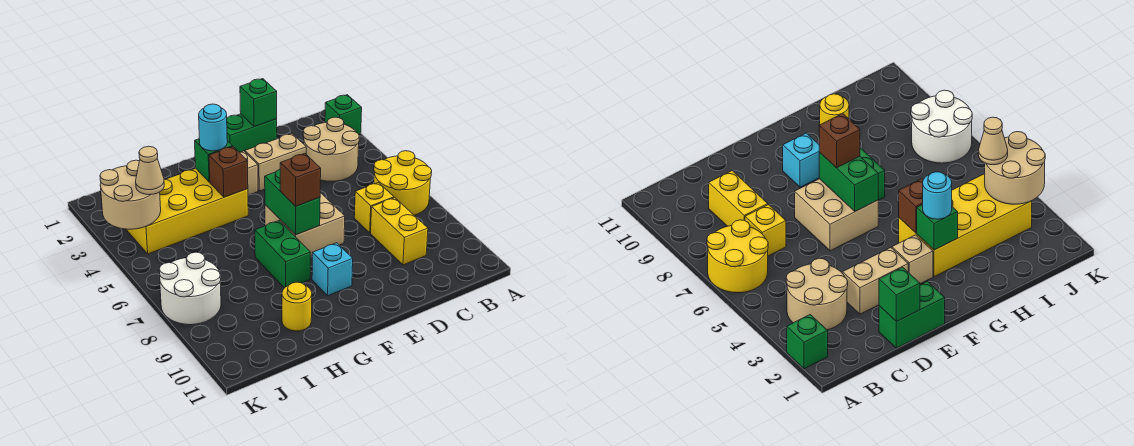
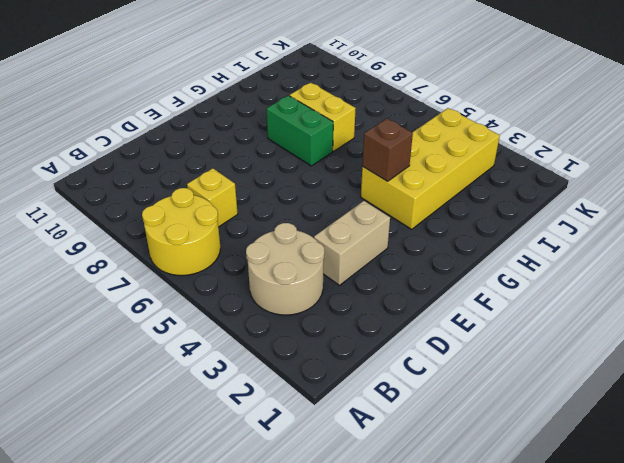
yellow 1x2 brick [290,83,356,151] -> yellow 1x2 brick moved to [371,198,428,265]
none -> green 1x1 brick [325,95,362,134]
none -> green 1x2 brick [227,114,277,152]
none -> tan 2x2 brick [265,193,345,257]

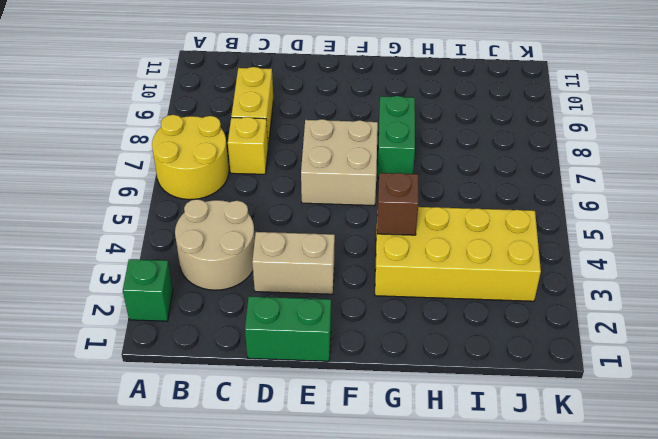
none -> tan 1x1 brick [239,151,258,195]
none -> cyan 1x1 brick [312,243,353,296]
none -> yellow 1x1 round brick [282,282,312,331]

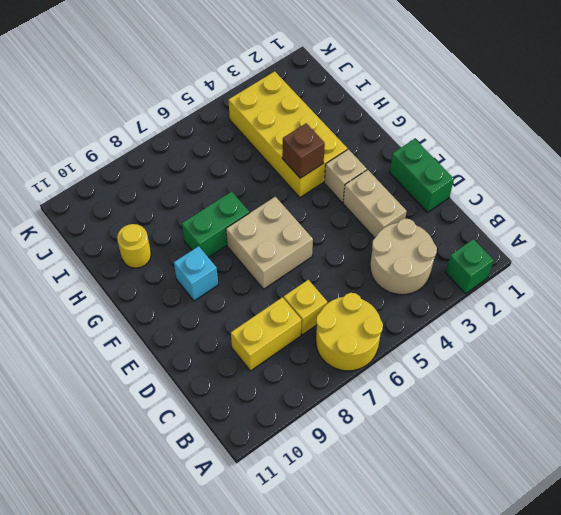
none -> white 2x2 round brick [159,252,221,325]
none -> green 1x1 brick [240,79,277,127]
none -> green 1x2 brick [265,169,320,235]

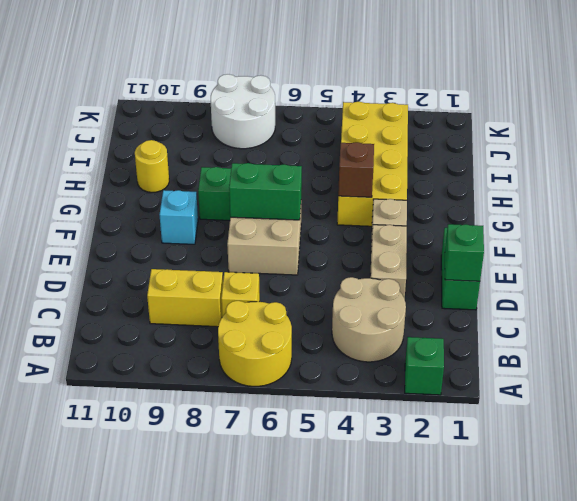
none -> green 1x1 brick [195,139,232,182]
none -> tan 2x2 round brick [100,160,161,229]
none -> brown 1x1 brick [280,154,321,206]

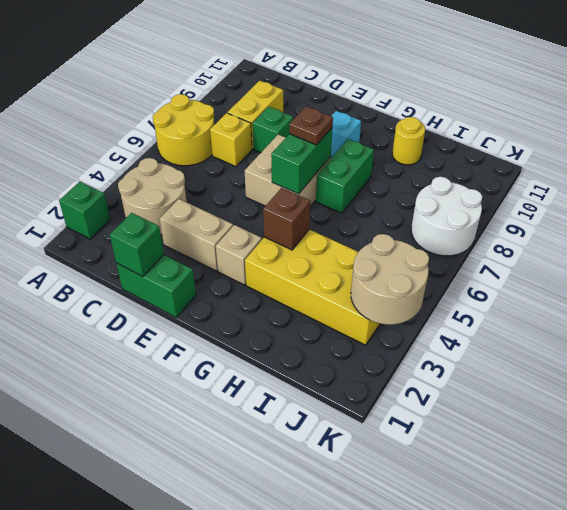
green 1x1 brick [253,107,293,153] -> green 1x1 brick moved to [195,139,232,182]
brown 1x1 plate [289,106,333,145] -> brown 1x1 brick [280,154,321,206]
none -> cyan 1x1 round brick [199,104,227,151]
none -> tan 1x1 cone [136,146,164,195]

